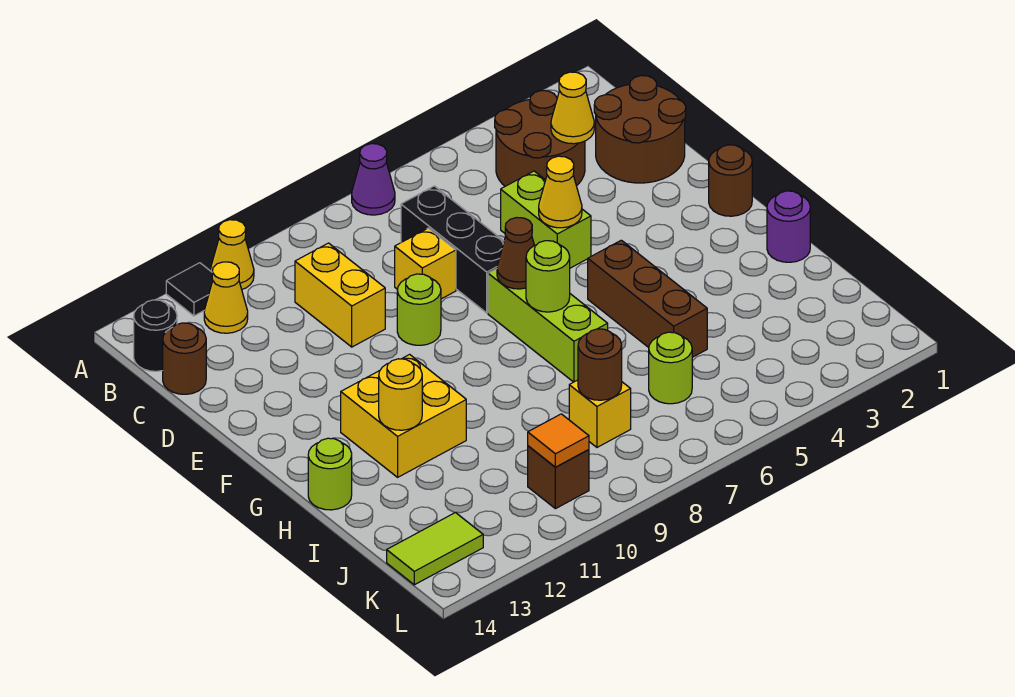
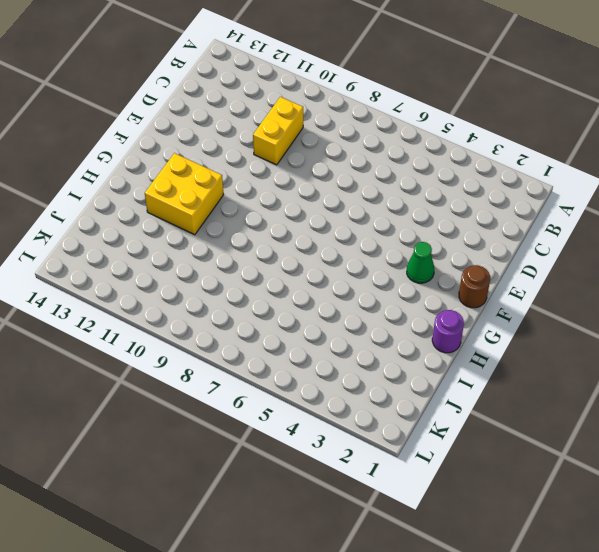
green 1x1 cone [407,242,434,283] -> none
none -> purple 1x1 cone [352,144,395,215]
none -> yellow 1x1 cone [210,220,254,289]
none -> black 1x1 tile [166,263,213,316]
none -> brown 2x2 round brick [495,91,585,186]

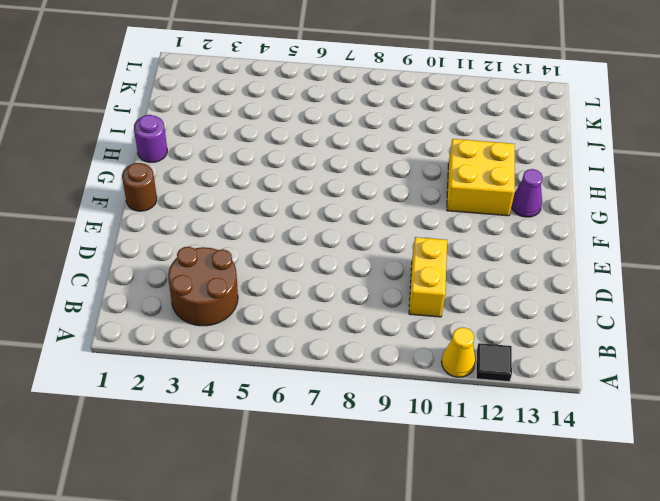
purple 1x1 cone [511,169,543,217] -> purple 1x1 cone moved to [352,144,395,215]
none -> yellow 1x1 cone [204,262,248,333]
none -> black 1x1 round brick [134,300,177,371]
none -> brown 2x2 round brick [594,76,686,183]
none -> black 1x3 brick [401,186,504,313]

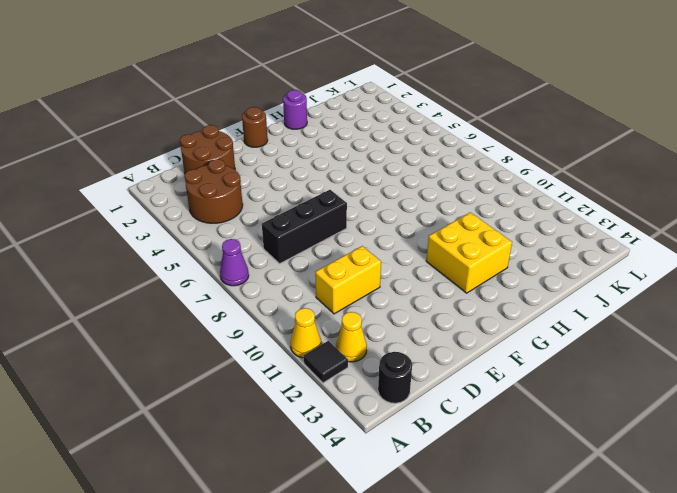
none -> brown 1x1 round brick [163,323,206,394]
none -> lime 1x2 brick [501,171,591,268]
none -> yellow 1x1 brick [395,228,456,299]
none -> lime 1x1 round brick [397,274,441,345]

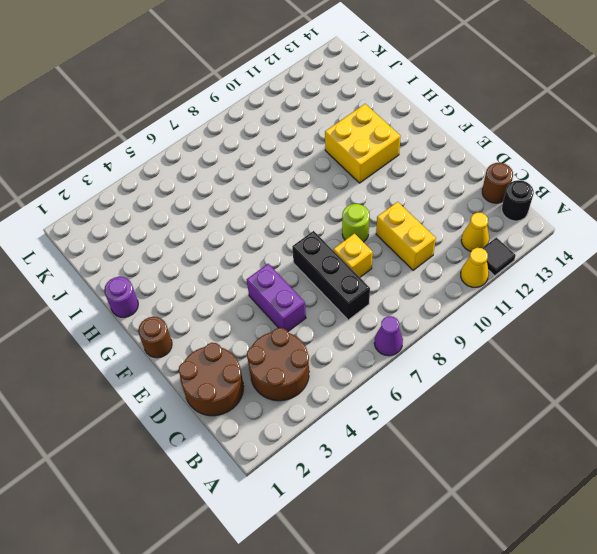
purple 1x2 brick [247,264,306,331] -> lime 1x2 brick [501,171,591,268]
none -> lime 1x3 brick [488,269,608,382]
none -> brown 1x3 brick [588,240,707,357]
none -> lime 1x1 round brick [308,438,352,510]
none -> lime 1x1 round brick [649,332,692,404]

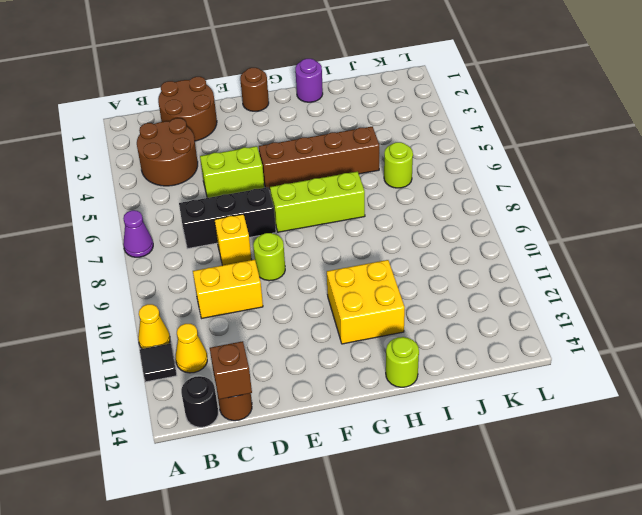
brown 1x1 brick [210,341,252,399] -> brown 1x1 brick moved to [528,446,589,509]
brown 1x4 brick [259,127,379,190] -> brown 1x3 brick [588,240,707,357]
none -> yellow 1x1 brick [569,380,631,447]
none -> lime 1x2 tile [387,512,483,585]
none -> yellow 1x1 cone [551,72,594,144]
none -> yellow 1x1 cone [539,156,582,228]

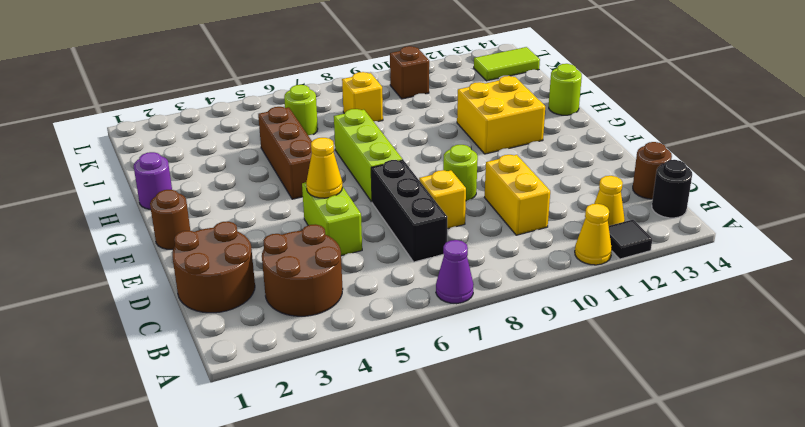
none -> yellow 1x1 cone [551,72,594,144]
none -> brown 1x1 cone [497,218,534,289]
none -> lime 1x1 round brick [526,241,570,312]
none -> yellow 1x1 round brick [379,359,422,430]

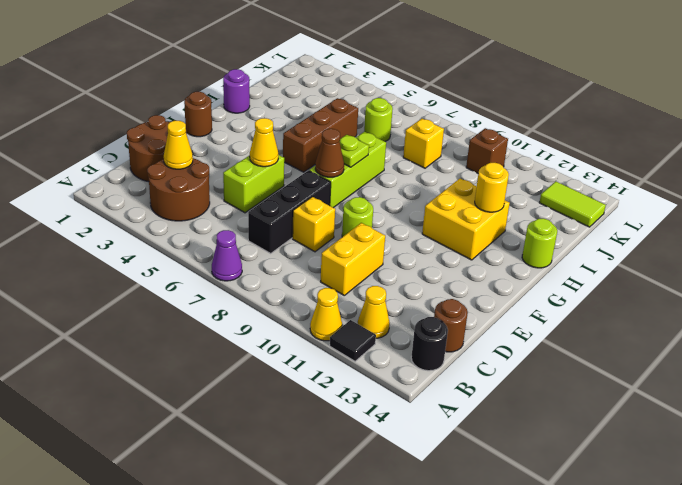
lime 1x1 plate [340,135,369,167] -> lime 1x1 round brick [526,241,570,312]
none -> brown 1x1 round brick [578,329,622,400]
none -> orange 1x1 tile [528,414,589,467]

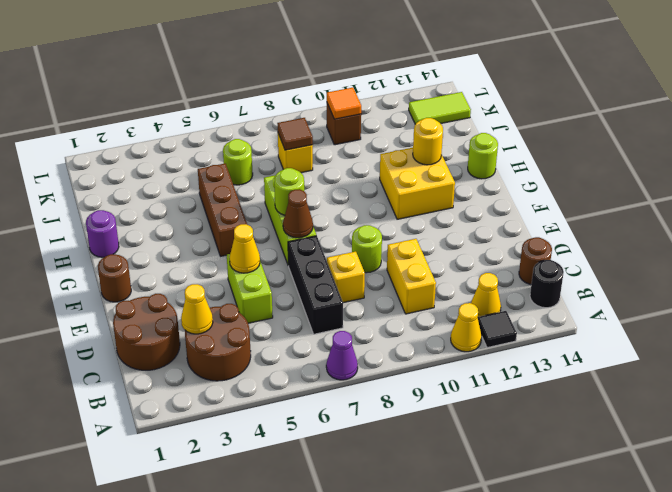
brown 1x1 tile [277,118,313,150] -> brown 1x1 round brick [578,329,622,400]

